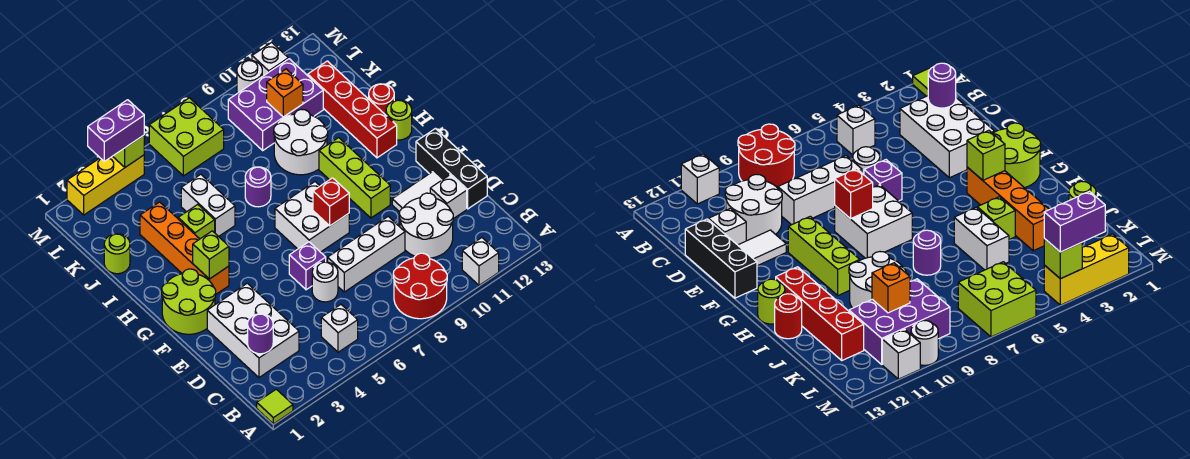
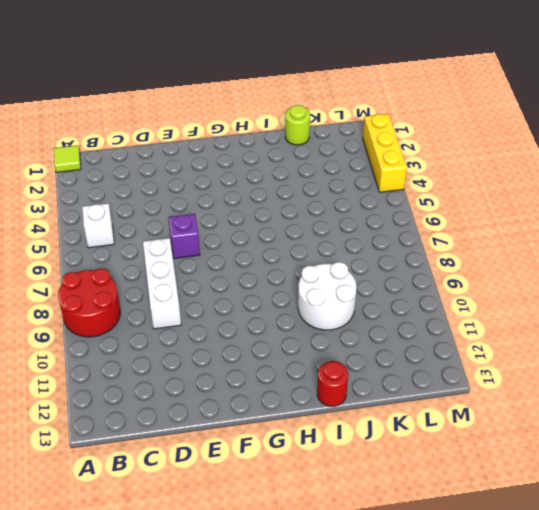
none -> white 1x1 brick [462,238,499,285]
none -> white 2x3 brick [207,283,299,377]
none -> white 2x2 round brick [399,193,453,258]
none -> white 1x1 round brick [312,262,338,302]

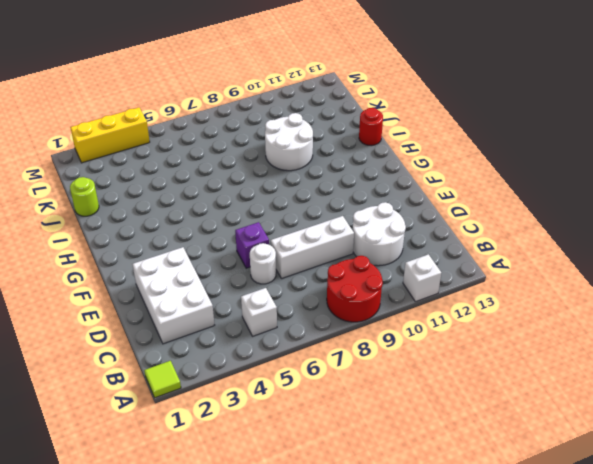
none -> white 1x1 brick [430,175,467,219]
none -> black 1x3 brick [416,129,487,209]
none -> white 1x2 tile [392,172,441,212]
none -> lime 2x2 round brick [162,269,216,334]

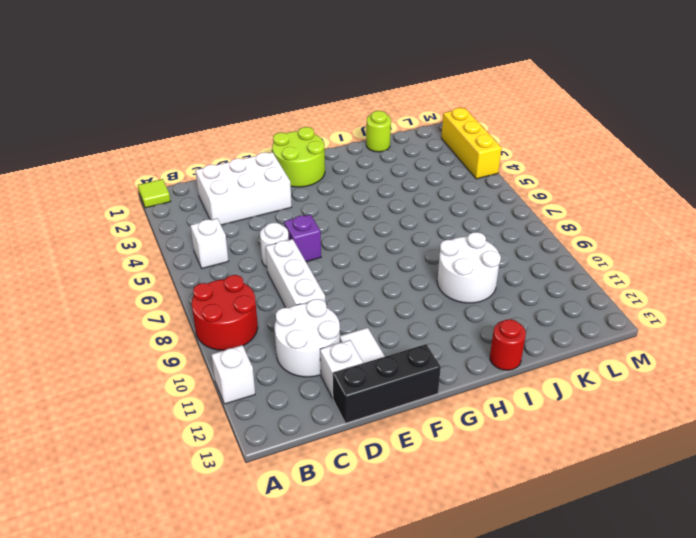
none -> white 2x2 brick [275,182,349,252]
none -> lime 1x3 brick [319,138,390,218]
none -> orange 1x4 brick [140,202,229,294]
none -> red 1x4 brick [308,61,397,158]

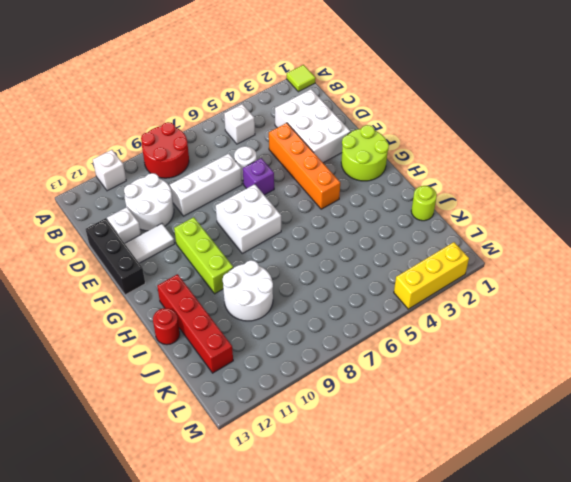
orange 1x4 brick [269,123,340,209] -> orange 1x4 brick moved to [140,202,229,294]
none -> lime 1x1 round brick [386,100,412,140]
none -> lime 1x1 brick [178,204,215,239]
none -> white 1x2 brick [181,174,235,237]
none -> purple 1x1 round brick [245,167,271,207]

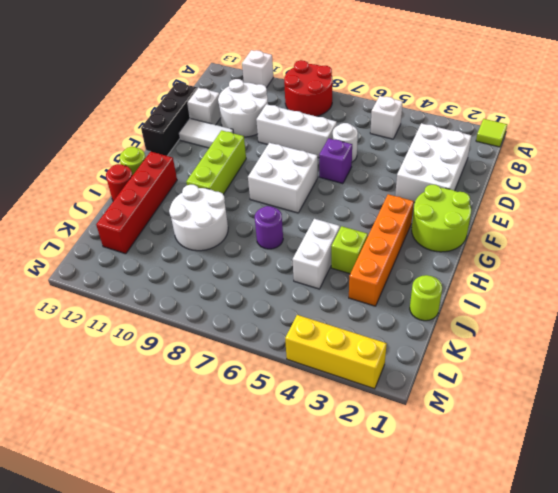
none -> purple 2x3 brick [228,59,323,150]
none -> lime 2x2 brick [149,98,224,176]
none -> white 1x1 round brick [237,60,262,93]
none -> white 1x1 brick [252,42,288,76]

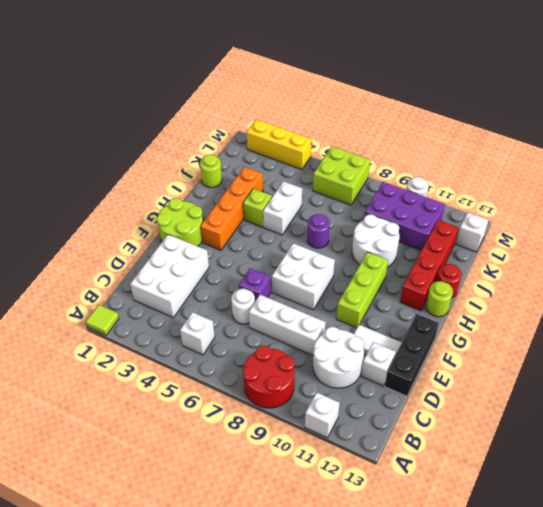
white 1x1 brick [456,213,488,252] -> white 1x1 brick moved to [252,42,288,76]
none -> purple 1x1 round brick [248,314,273,354]
none -> red 1x1 brick [313,178,349,226]
none -> lime 1x1 brick [193,231,229,279]
none -> orange 1x1 brick [267,69,303,117]

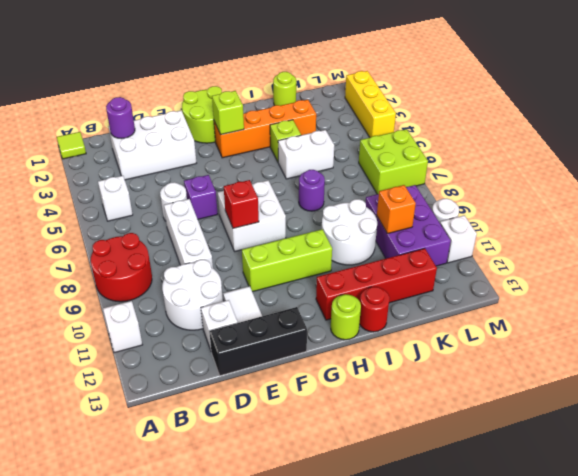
none -> lime 1x1 brick [113,135,144,167]
none -> purple 1x2 brick [88,100,144,161]

